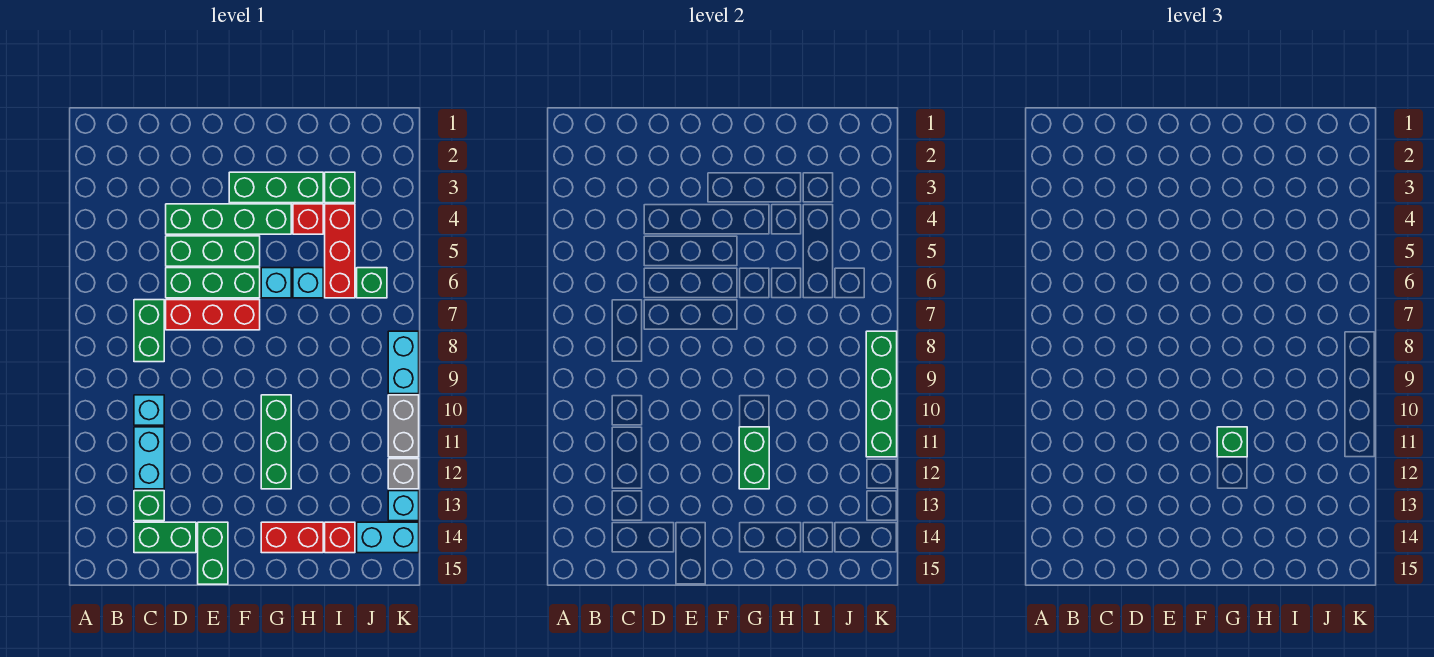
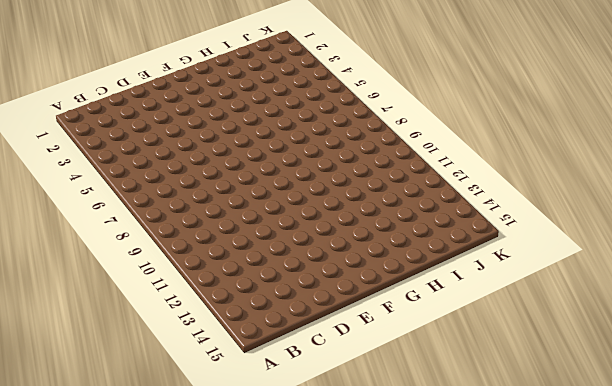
none -> green 1x2 brick [134,300,164,362]
none -> cyan 1x1 brick [134,395,164,425]
none -> cyan 1x2 brick [134,427,164,489]

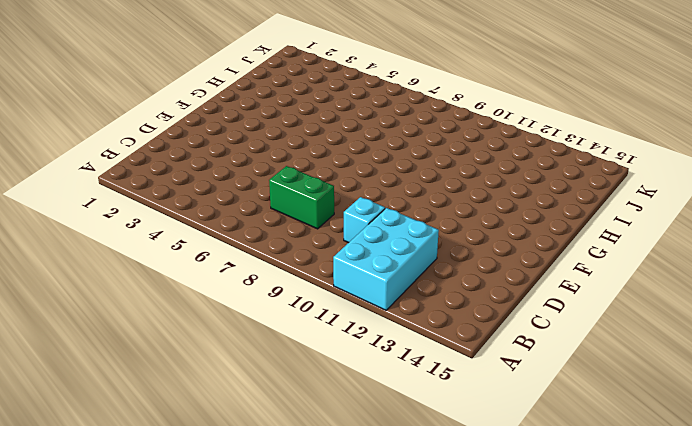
cyan 2x3 brick [333,208,439,310] -> cyan 1x2 brick [134,427,164,489]
none -> green 1x1 brick [134,491,164,521]
none -> green 1x2 brick [134,522,196,553]
none -> green 1x4 brick [166,204,291,234]

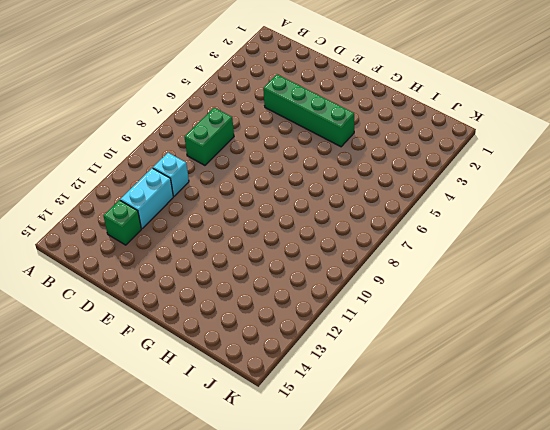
none -> green 1x2 brick [134,522,196,553]
none -> green 1x3 brick [166,236,260,266]
none -> green 1x3 brick [166,268,260,298]

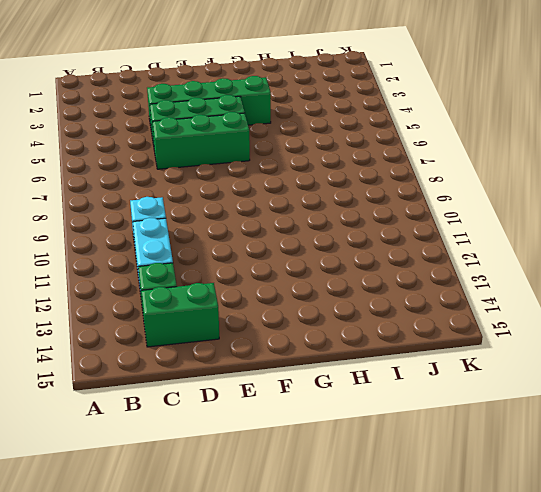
none -> green 1x2 brick [134,300,164,362]
none -> red 1x3 brick [166,300,260,330]
none -> green 1x2 brick [198,522,228,584]

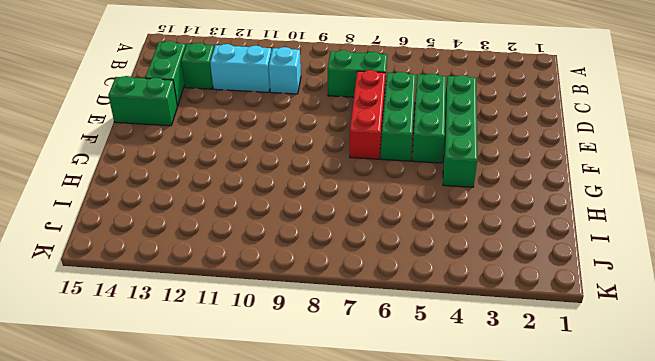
none -> green 1x3 brick [229,172,323,203]
none -> cyan 1x1 brick [261,268,291,298]
none -> green 1x3 brick [261,395,291,489]

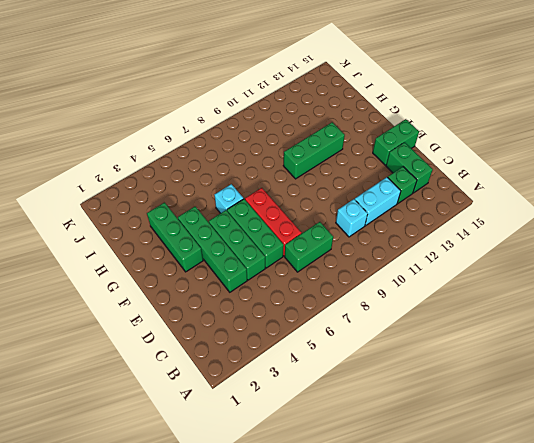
none -> red 1x2 brick [261,522,323,553]
none -> red 1x1 brick [293,204,323,234]
none -> cyan 1x1 brick [293,268,323,298]

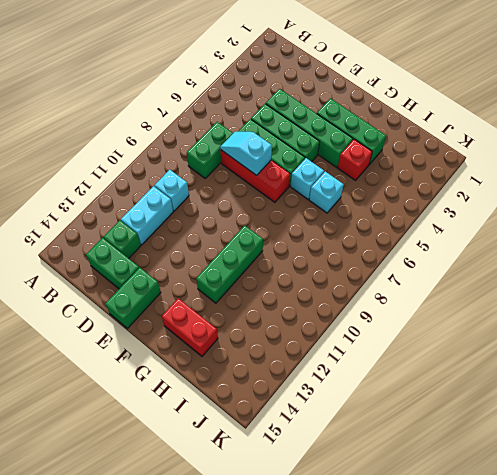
cyan 1x2 slope [220,131,272,175] -> none
none -> green 1x1 brick [325,172,355,203]
none -> red 1x3 brick [325,204,355,298]
none -> red 1x1 brick [325,522,355,553]

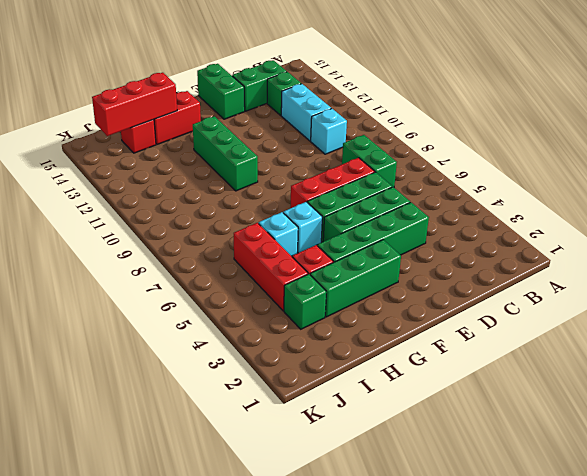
red 1x3 brick [92,73,177,136] -> none
none -> green 1x1 brick [357,268,387,298]
none -> cyan 1x2 brick [357,522,419,553]
none -> cyan 1x2 brick [388,331,419,394]

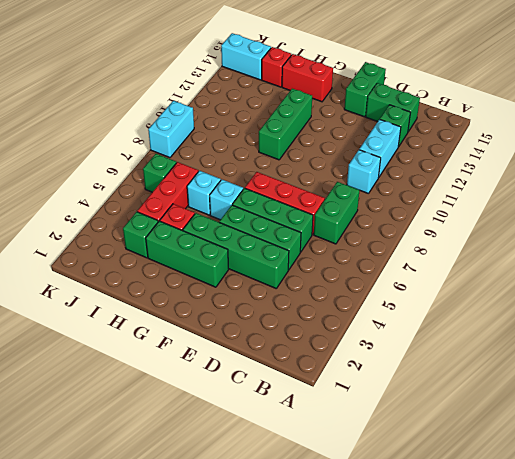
none -> grey 1x2 brick [388,395,419,457]
none -> grey 1x1 brick [388,459,419,489]
none -> cyan 1x1 brick [388,491,419,521]

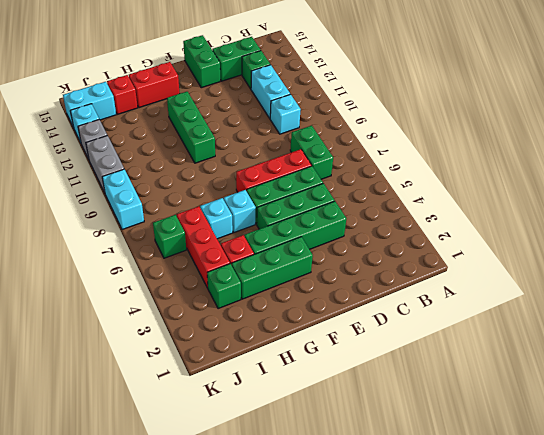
none -> green 1x2 brick [739,427,769,489]
none -> green 1x4 brick [866,331,897,457]
none -> green 1x1 brick [1217,427,1247,457]

